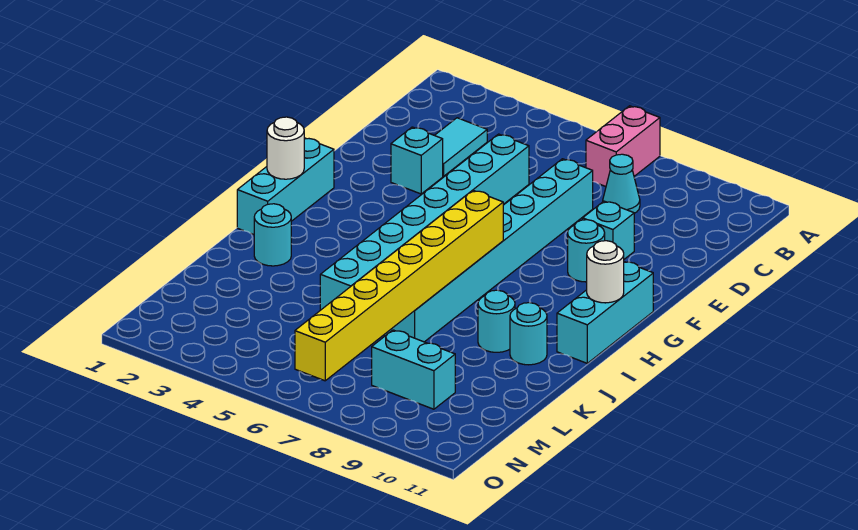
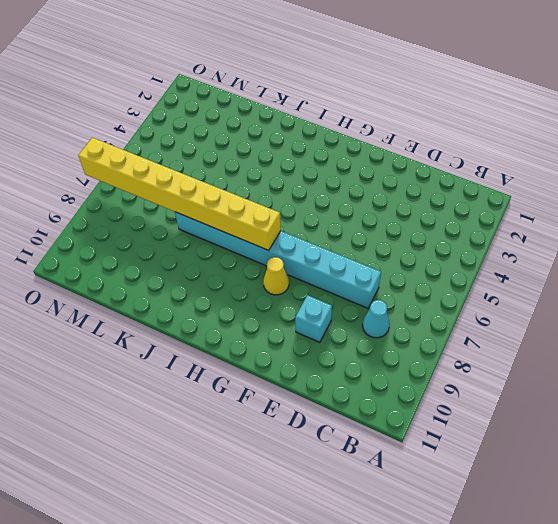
yellow 1x1 cone [263,257,289,295] -> none
none -> pink 1x2 brick [586,106,660,186]
none -> cyan 1x2 tile [435,118,487,176]
none -> cyan 1x8 brick [320,134,529,310]

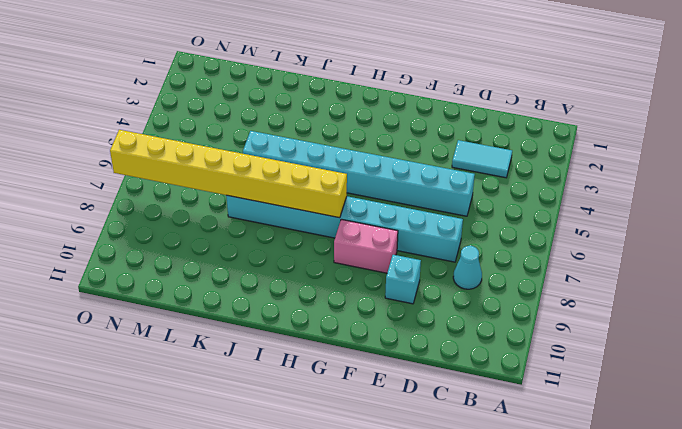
pink 1x2 brick [334,219,398,273] -> pink 1x2 brick moved to [586,106,660,186]
none -> cyan 1x1 brick [391,127,443,194]
none -> cyan 1x1 round brick [568,220,605,282]
none -> cyan 1x3 brick [237,138,334,234]

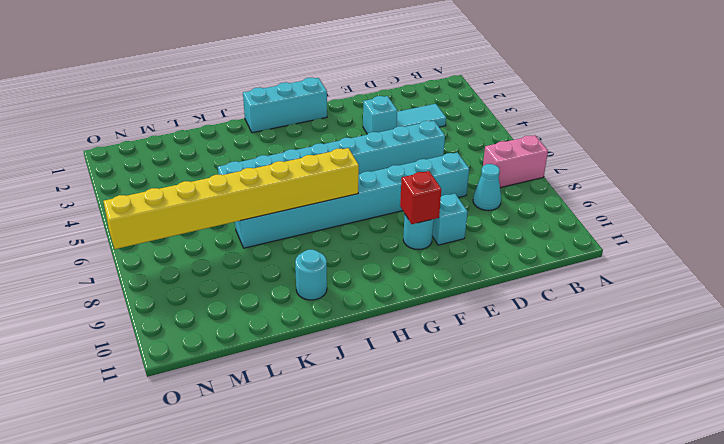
red 1x1 brick [400,171,441,224] -> none
none -> cyan 1x3 brick [557,262,653,363]
none -> cyan 1x1 round brick [254,204,291,266]
none -> cyan 1x1 round brick [478,290,515,352]

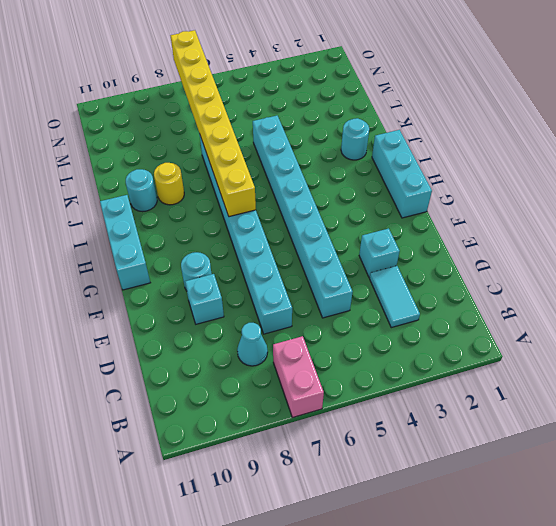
yellow 1x1 round brick [154,163,184,205] -> cyan 1x1 round brick [478,290,515,352]
none -> cyan 1x2 brick [372,330,455,409]
none -> white 1x1 round brick [267,117,304,179]
none -> white 1x1 round brick [587,241,624,303]

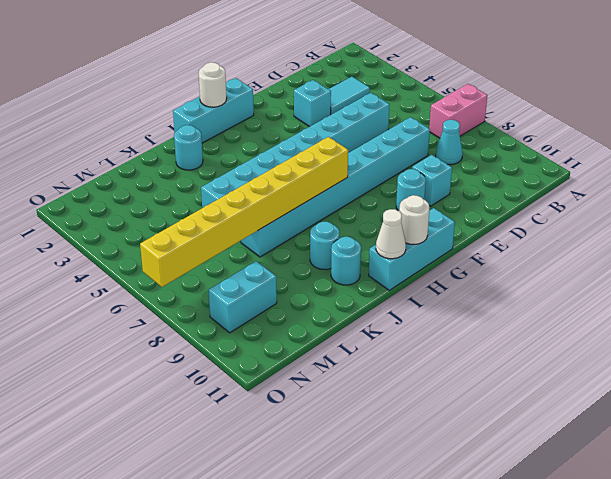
white 1x1 cone [376,209,406,259] -> none
cyan 1x2 brick [208,261,277,333] -> cyan 1x2 brick turned to [372,330,455,409]

